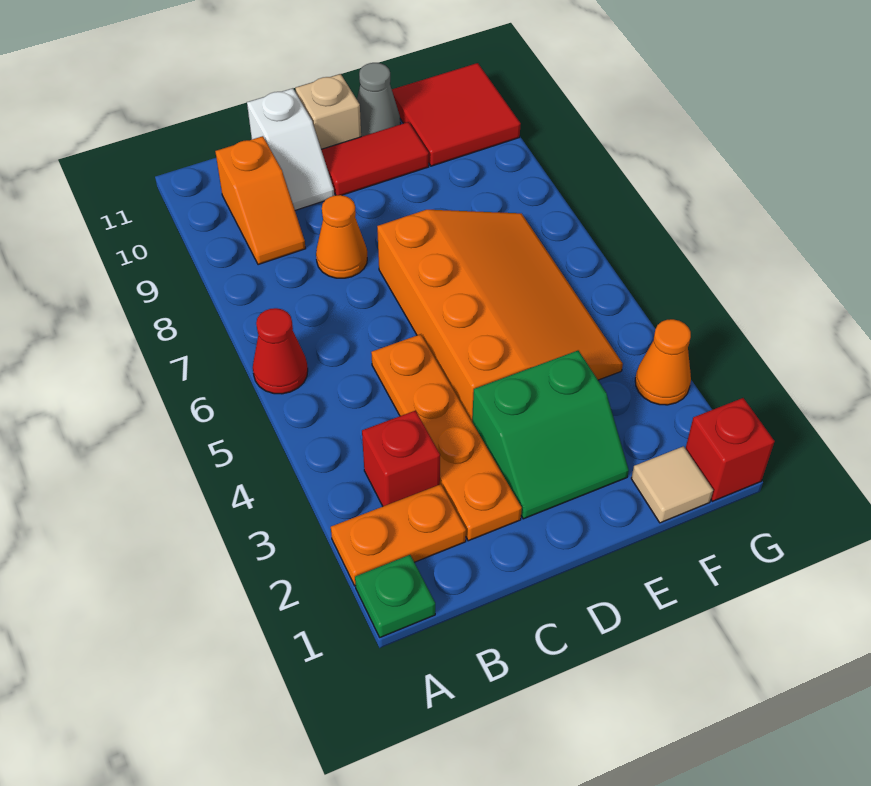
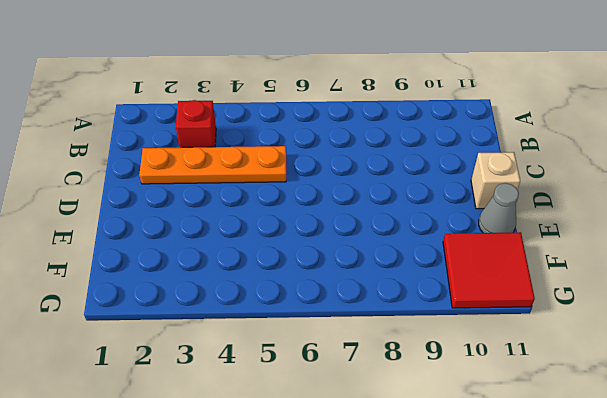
none -> green 1x1 plate [355,555,435,637]
none -> orange 1x2 plate [331,484,466,586]
none -> red 1x1 cone [253,308,308,394]

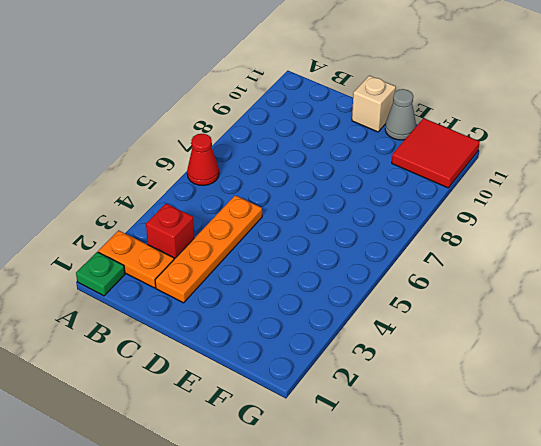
none -> orange 1x2 slope [215,136,306,265]
none -> orange 1x1 cone [316,195,367,278]
none -> white 1x2 slope [247,88,334,210]

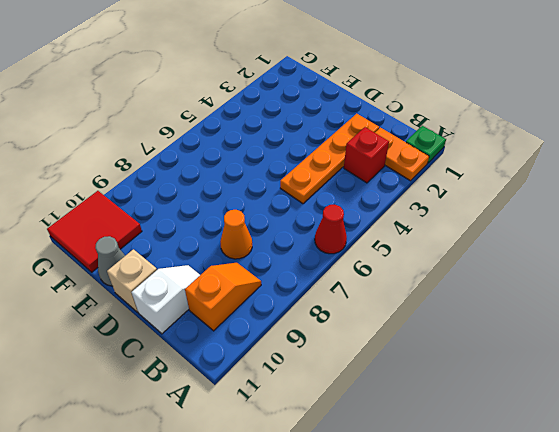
none -> green 2x2 slope [472,351,629,519]
none -> orange 3x4 slope [377,210,623,421]
none -> red 1x2 tile [321,122,429,195]

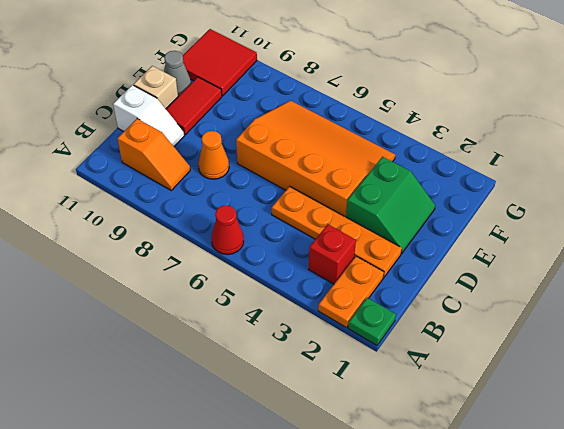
none -> tan 1x1 tile [631,446,713,523]
none -> red 1x1 brick [685,398,775,501]
none -> orange 1x1 cone [635,319,691,405]

